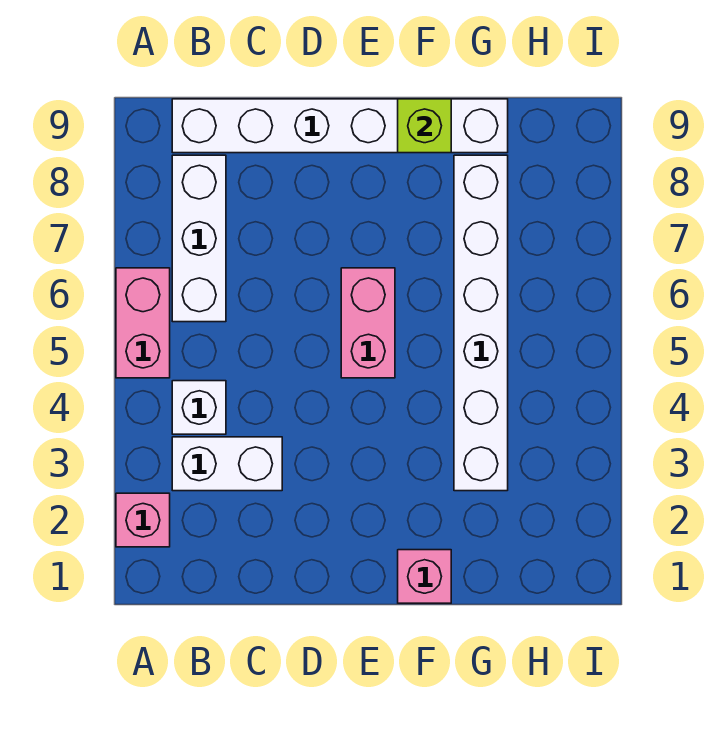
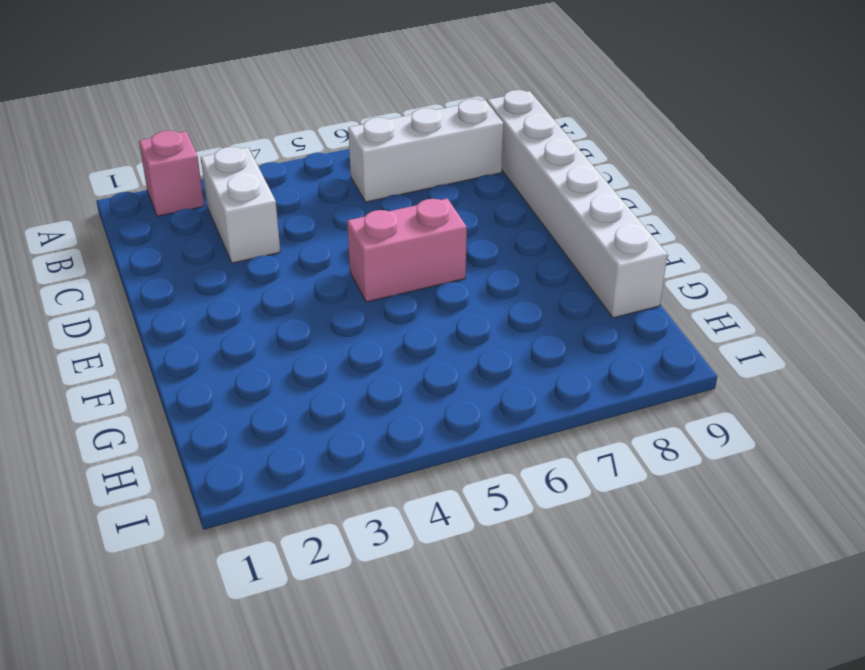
none -> pink 1x2 brick [116,268,170,378]
none -> white 1x1 brick [172,381,226,434]

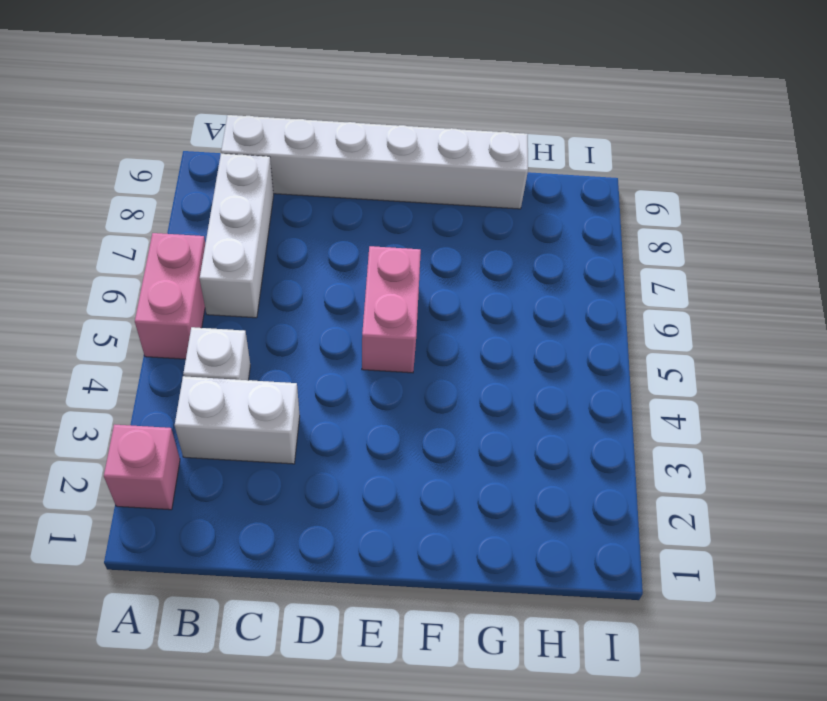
none -> pink 1x1 brick [398,550,451,603]
none -> white 1x6 brick [454,155,508,491]

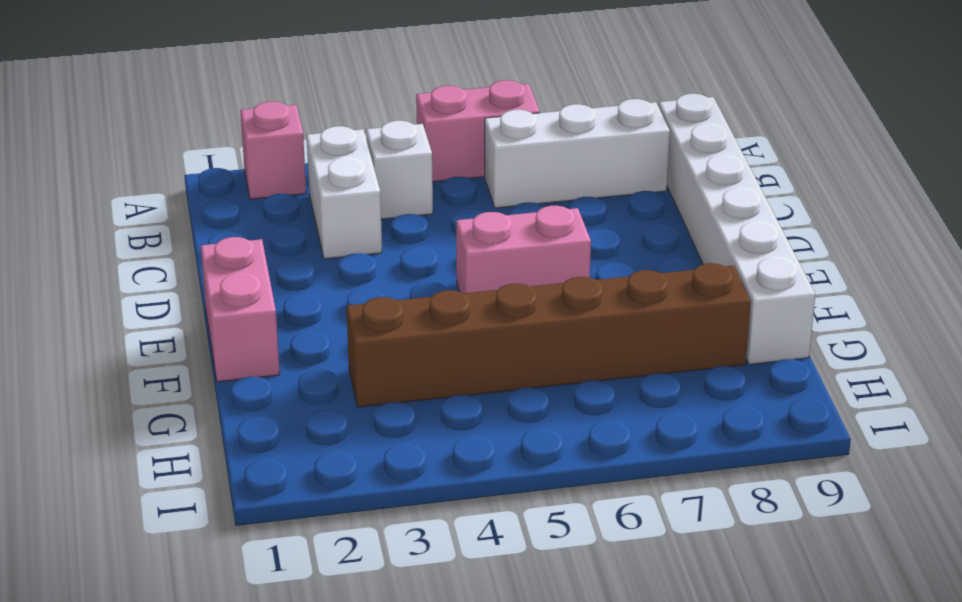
pink 1x2 brick [201,237,280,382] -> pink 1x1 brick [398,550,451,603]
brown 1x6 brick [346,263,751,407] -> white 1x6 brick [454,155,508,491]
none -> lime 1x1 brick [398,99,451,153]

